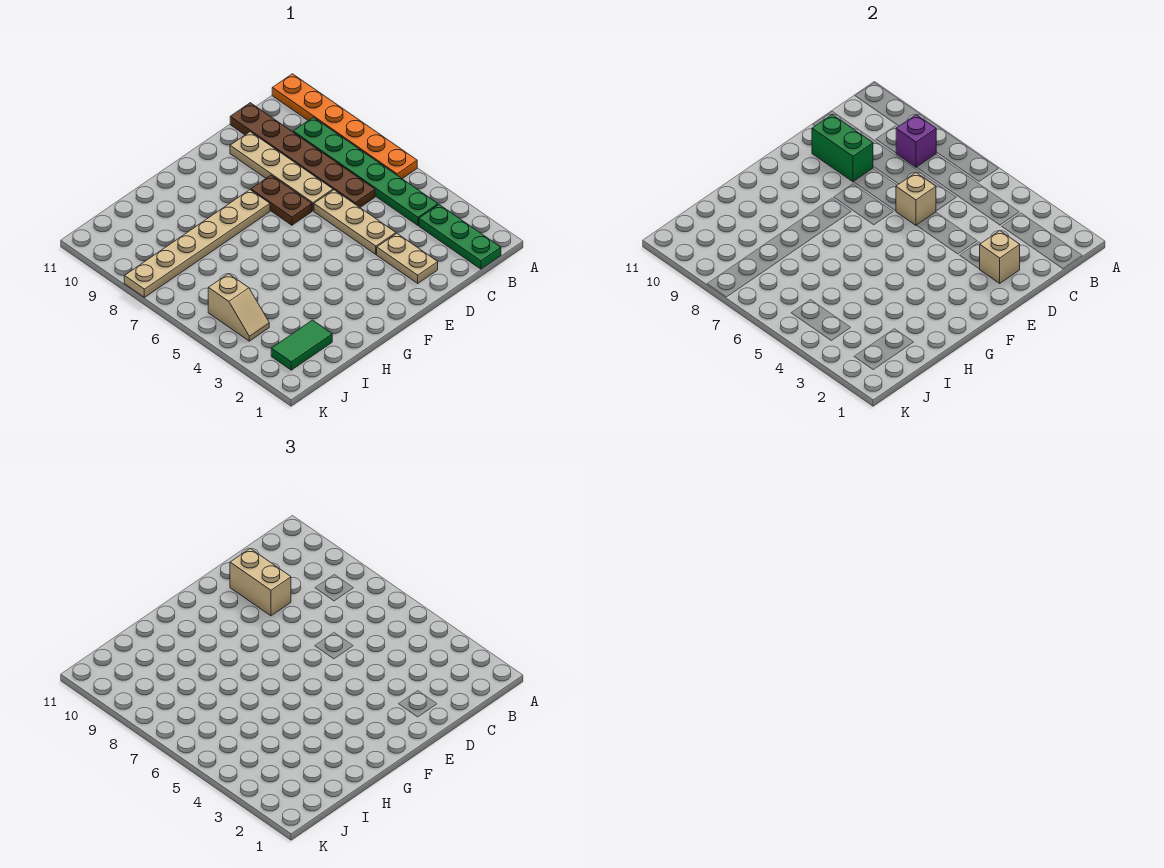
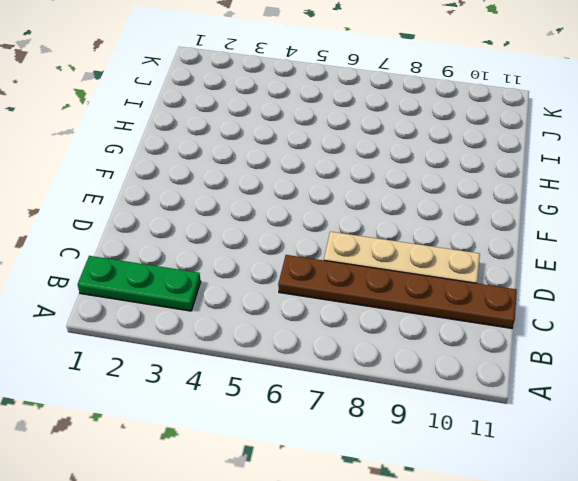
none -> orange 1x6 plate [272,74,417,179]
none -> green 1x6 plate [293,117,438,225]
none -> tan 1x2 plate [377,234,438,283]

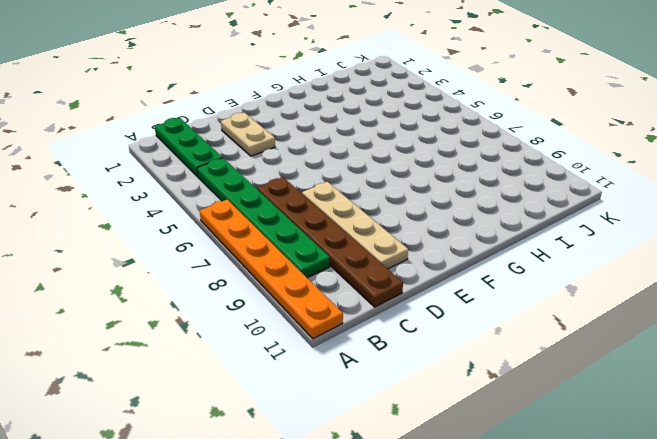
none -> tan 1x3 plate [314,190,396,254]
none -> brown 1x2 plate [251,175,312,225]
none -> tan 1x6 plate [124,190,270,297]

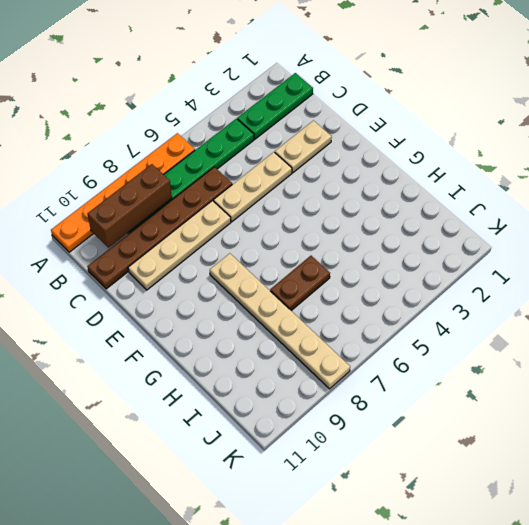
brown 1x3 brick [87,164,172,248] -> purple 1x1 brick [896,115,936,167]
brown 1x2 plate [270,256,330,310] -> brown 1x2 plate moved to [251,175,312,225]
none -> green 1x2 tile [271,320,332,370]
none -> tan 1x2 slope [208,274,269,341]
none -> tan 1x1 brick [980,231,1020,283]

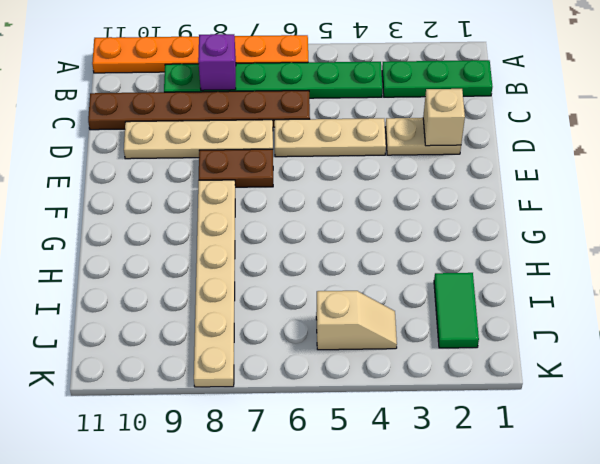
none -> tan 1x1 brick [896,173,936,225]
none -> green 1x2 brick [812,115,873,182]
none -> tan 1x2 brick [230,549,291,616]

